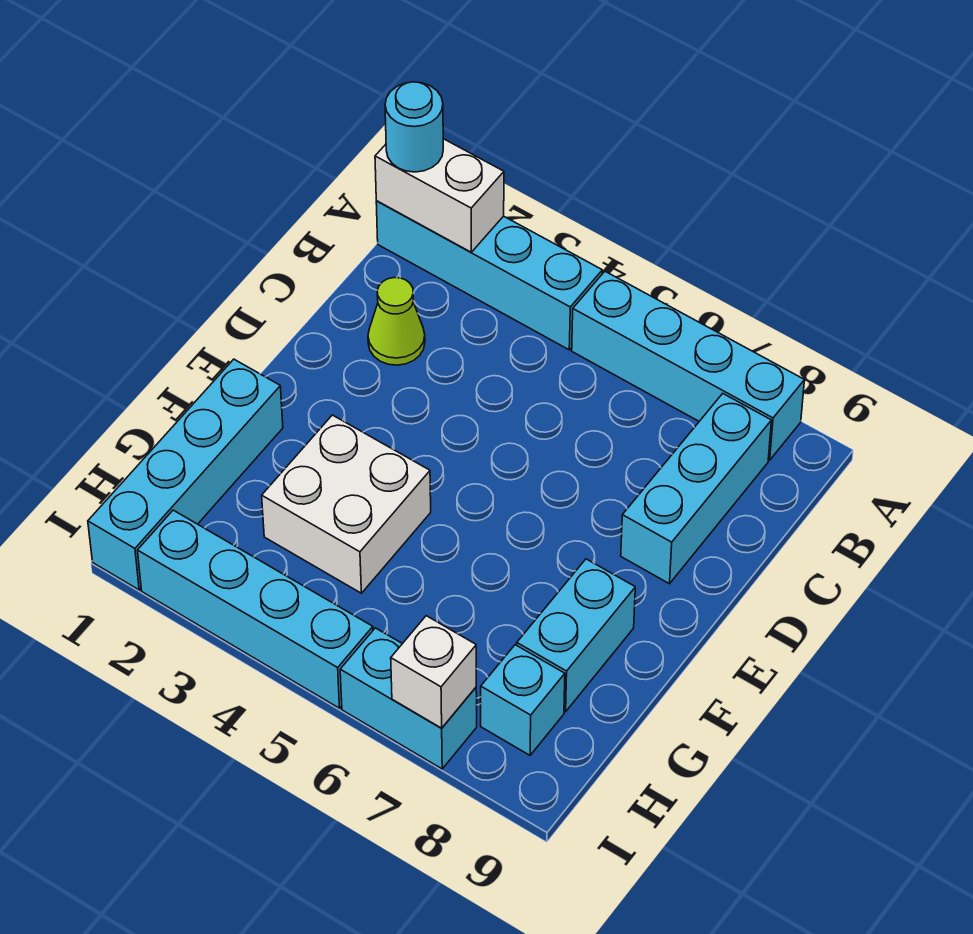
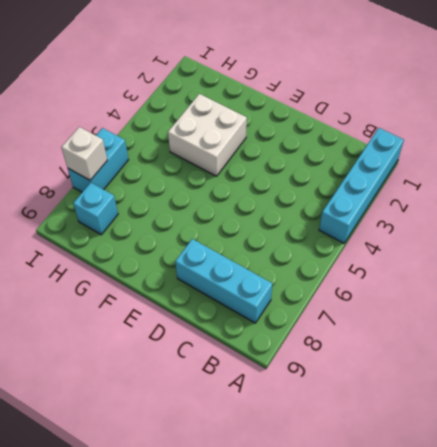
none -> cyan 1x4 brick [572,271,804,460]
none -> lime 1x1 cone [368,278,425,365]
none -> cyan 1x4 brick [88,359,283,590]

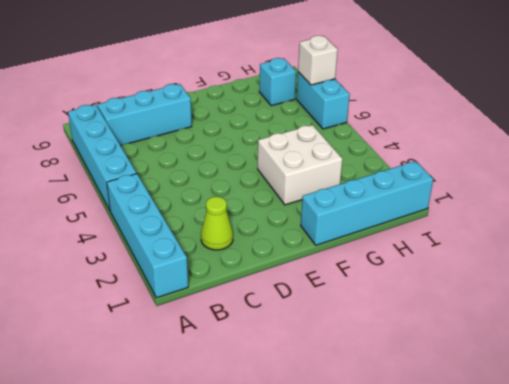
none -> cyan 1x2 brick [517,559,635,712]
none -> cyan 1x4 brick [137,510,373,708]
none -> white 1x2 brick [375,139,504,252]

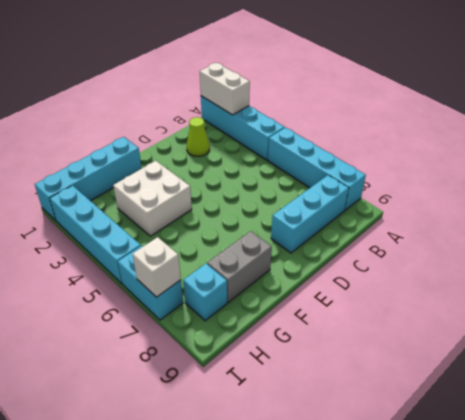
grey 1x2 brick [207,231,272,302] -> cyan 1x2 brick [517,559,635,712]
none -> cyan 1x1 round brick [385,82,443,172]

